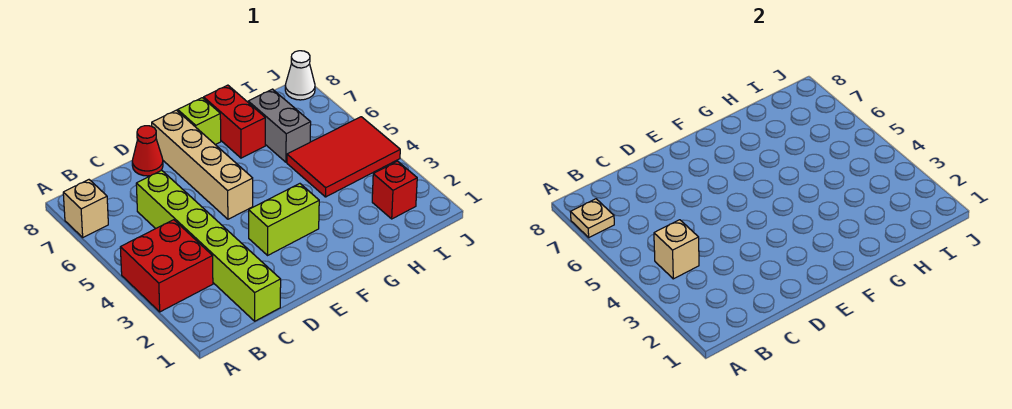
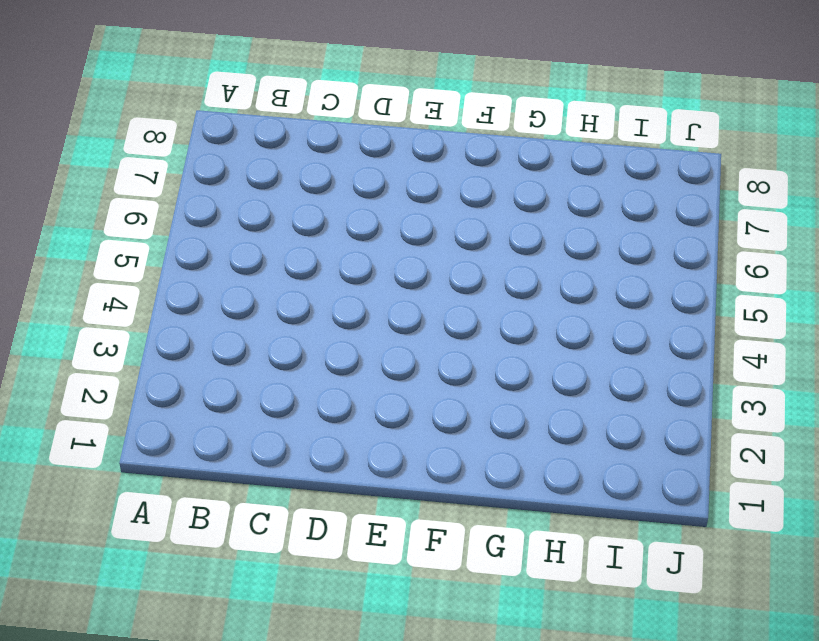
none -> red 2x2 brick [120,220,213,312]
none -> tan 1x1 brick [63,180,108,237]
none -> lime 1x6 brick [136,170,281,321]

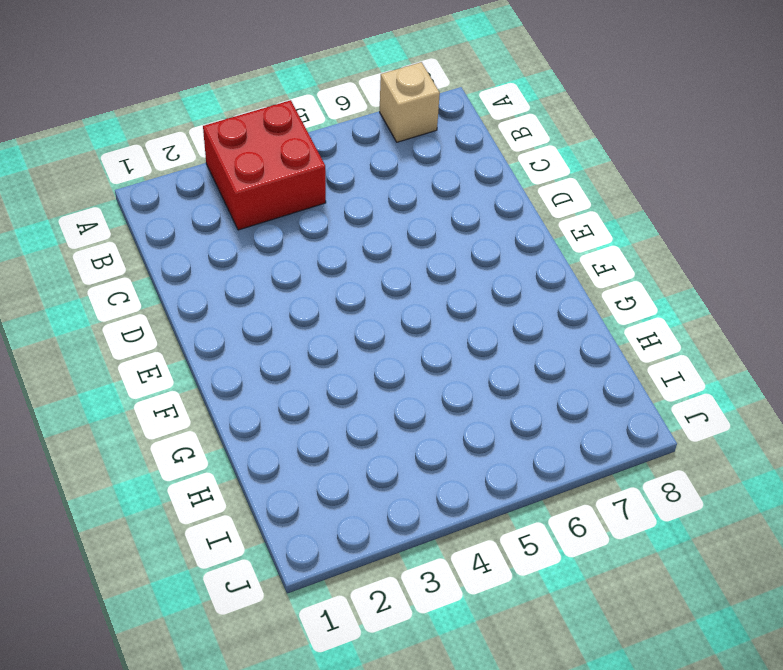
none -> lime 1x6 brick [136,170,281,321]
none -> red 1x1 cone [132,126,163,176]
none -> lime 1x2 brick [249,184,319,255]

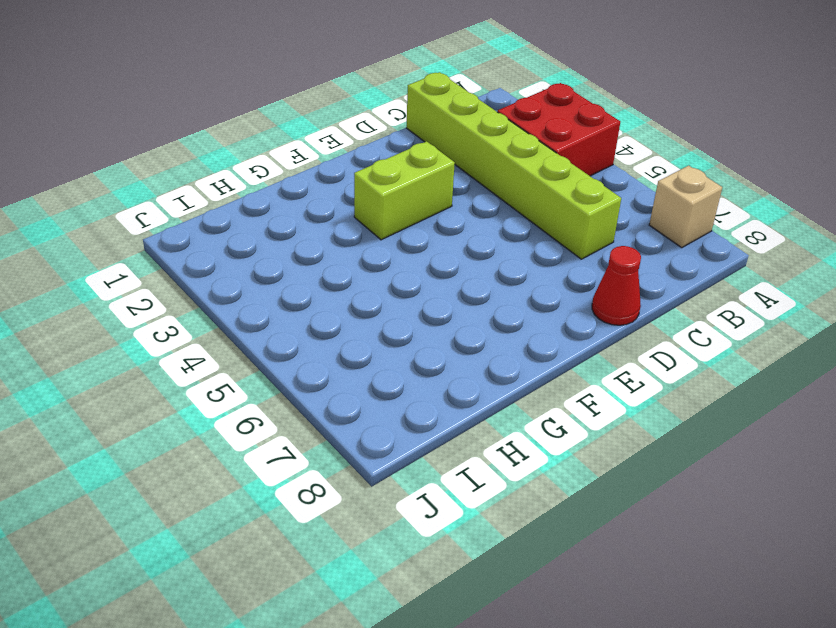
none -> tan 1x4 brick [152,110,253,219]
none -> lime 1x1 brick [178,98,221,145]
none -> red 1x2 brick [204,85,265,158]

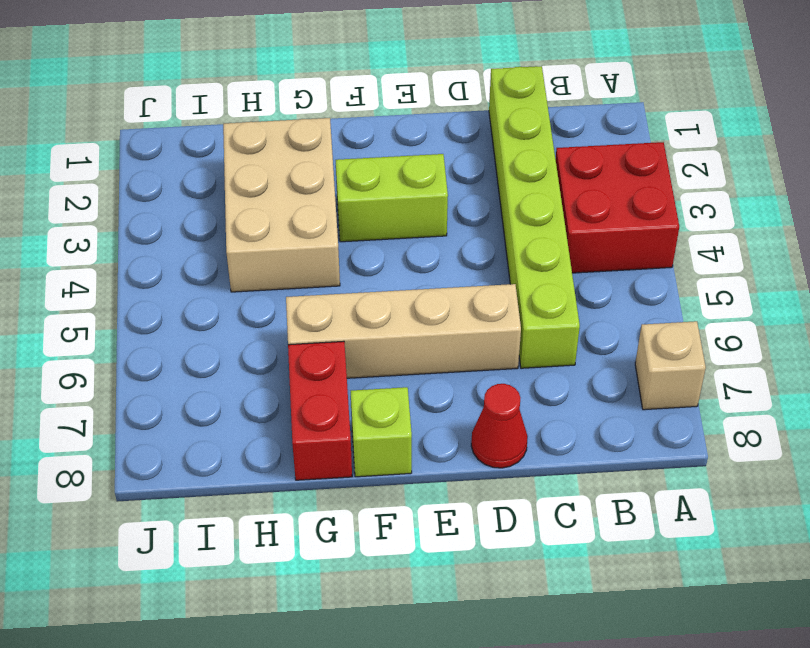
tan 1x4 brick [286,284,521,378] -> tan 1x4 brick turned to [152,110,253,219]
tan 2x3 brick [223,118,340,292] -> red 2x3 tile [287,117,400,197]
none -> grey 1x2 brick [248,89,311,162]
none -> red 1x1 brick [372,161,417,219]
none -> white 1x1 cone [285,51,315,100]

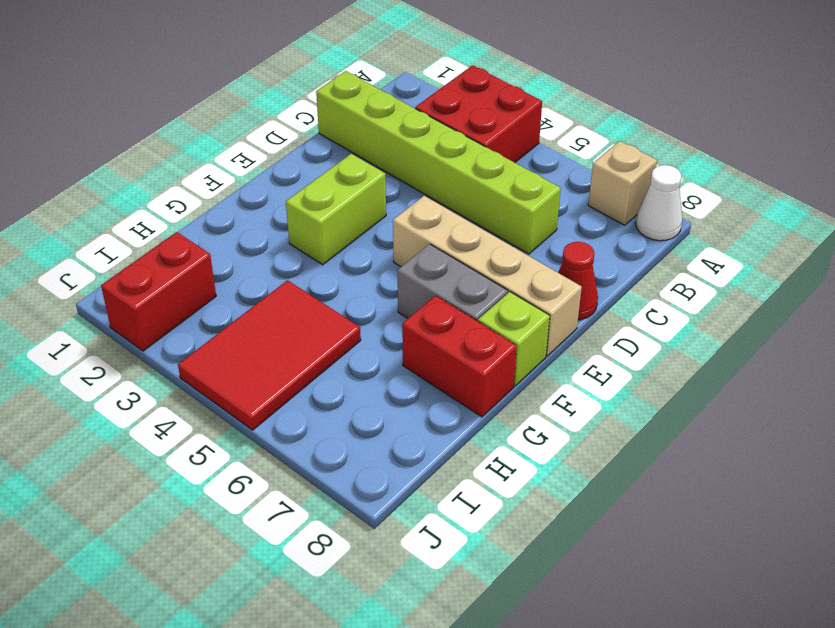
white 1x1 cone [636,165,682,241] -> white 1x1 cone moved to [285,51,315,100]
grey 1x2 brick [397,244,508,321] -> grey 1x2 brick moved to [248,89,311,162]
red 1x2 brick [101,232,216,351] -> red 1x1 brick [372,161,417,219]
none -> tan 1x1 plate [570,199,614,237]
none -> tan 1x1 brick [654,220,699,279]

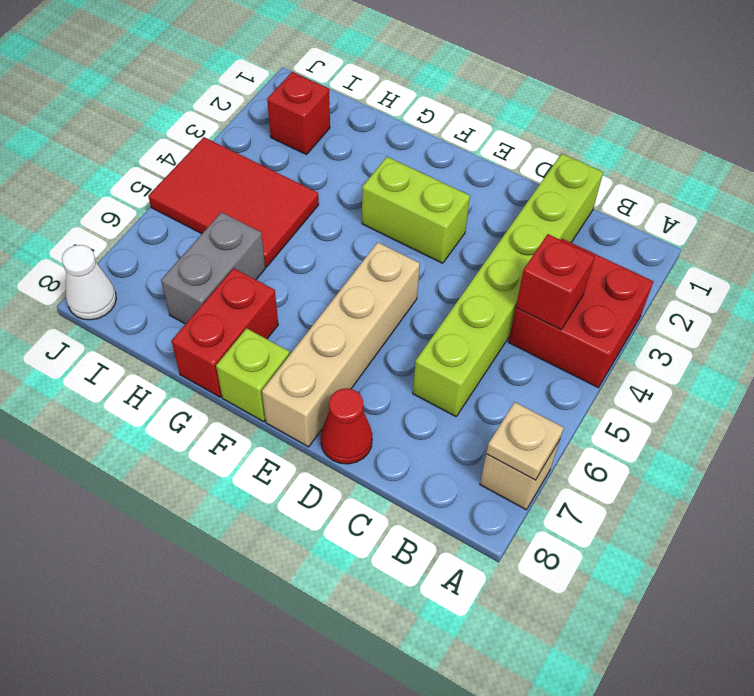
red 1x1 brick [516,234,595,330] -> tan 1x1 brick [654,220,699,279]

